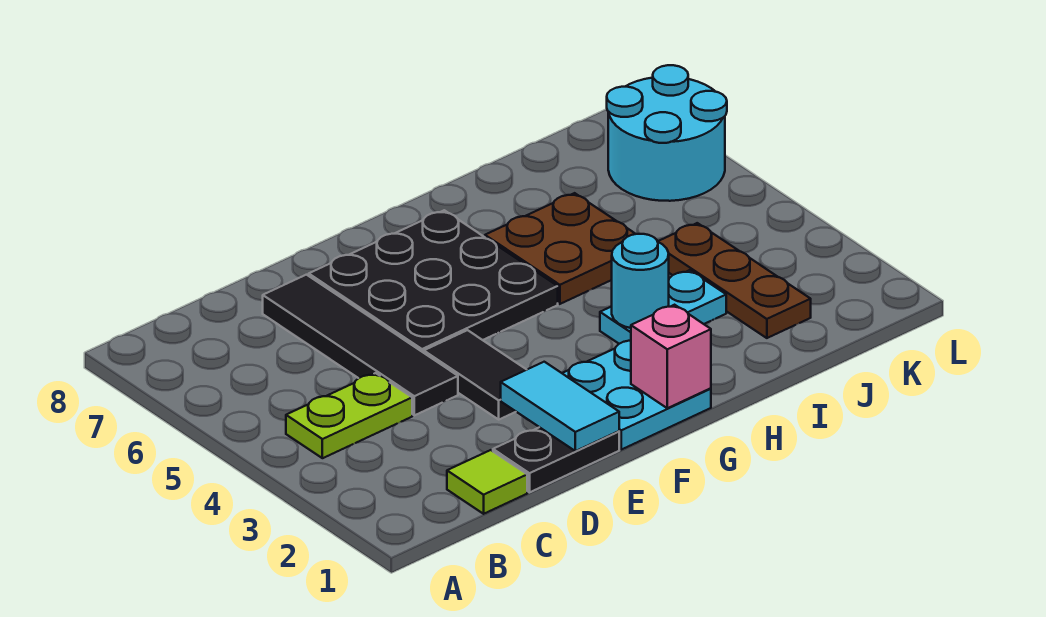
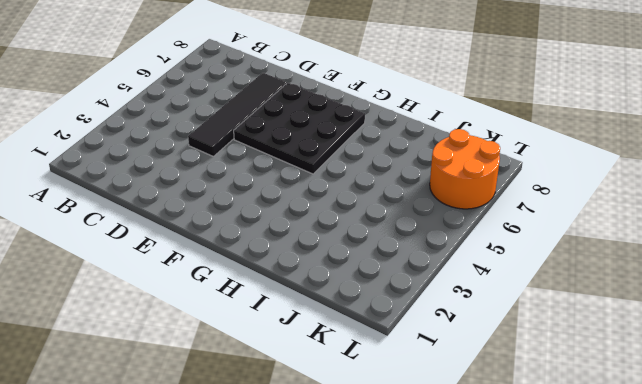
orange 2x2 round brick [430,129,500,209] -> cyan 2x2 round brick [607,65,727,201]
none -> lime 1x2 plate [286,373,412,458]
none -> lime 1x1 tile [447,450,527,514]
none -> black 1x2 plate [493,427,619,492]

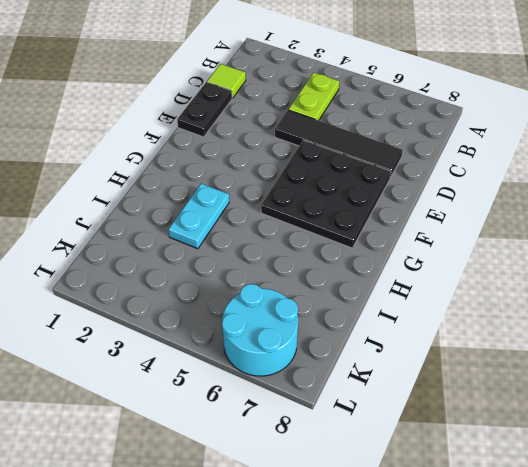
none -> black 1x2 tile [424,330,527,419]
none -> cyan 2x2 plate [562,341,711,450]
none -> brown 2x2 plate [485,193,635,304]

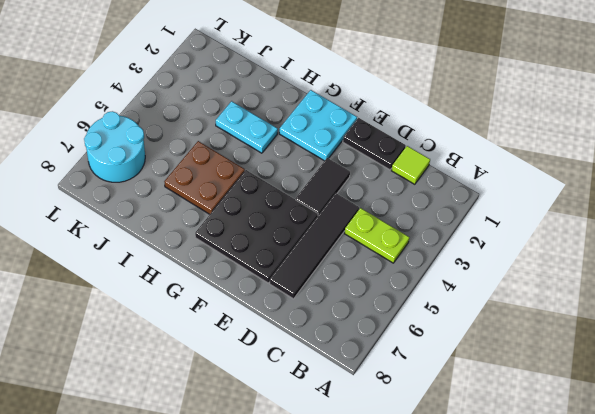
none -> brown 1x3 plate [658,223,811,338]
none -> cyan 1x2 tile [501,362,619,451]
none -> pink 1x1 brick [631,305,711,408]

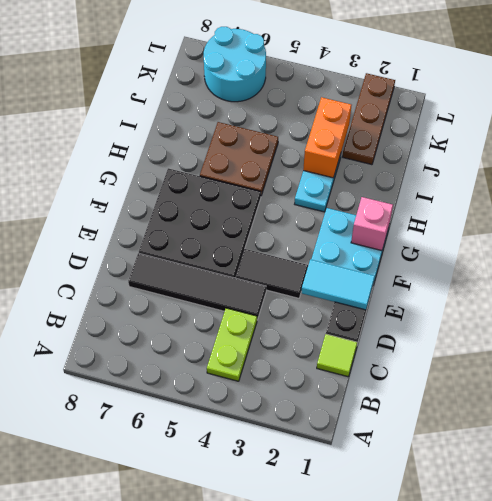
orange 1x2 brick [303,97,351,178] -> none
brown 1x3 plate [342,73,395,165] -> brown 1x3 plate turned to [658,223,811,338]
none -> cyan 1x1 round brick [612,234,669,328]

